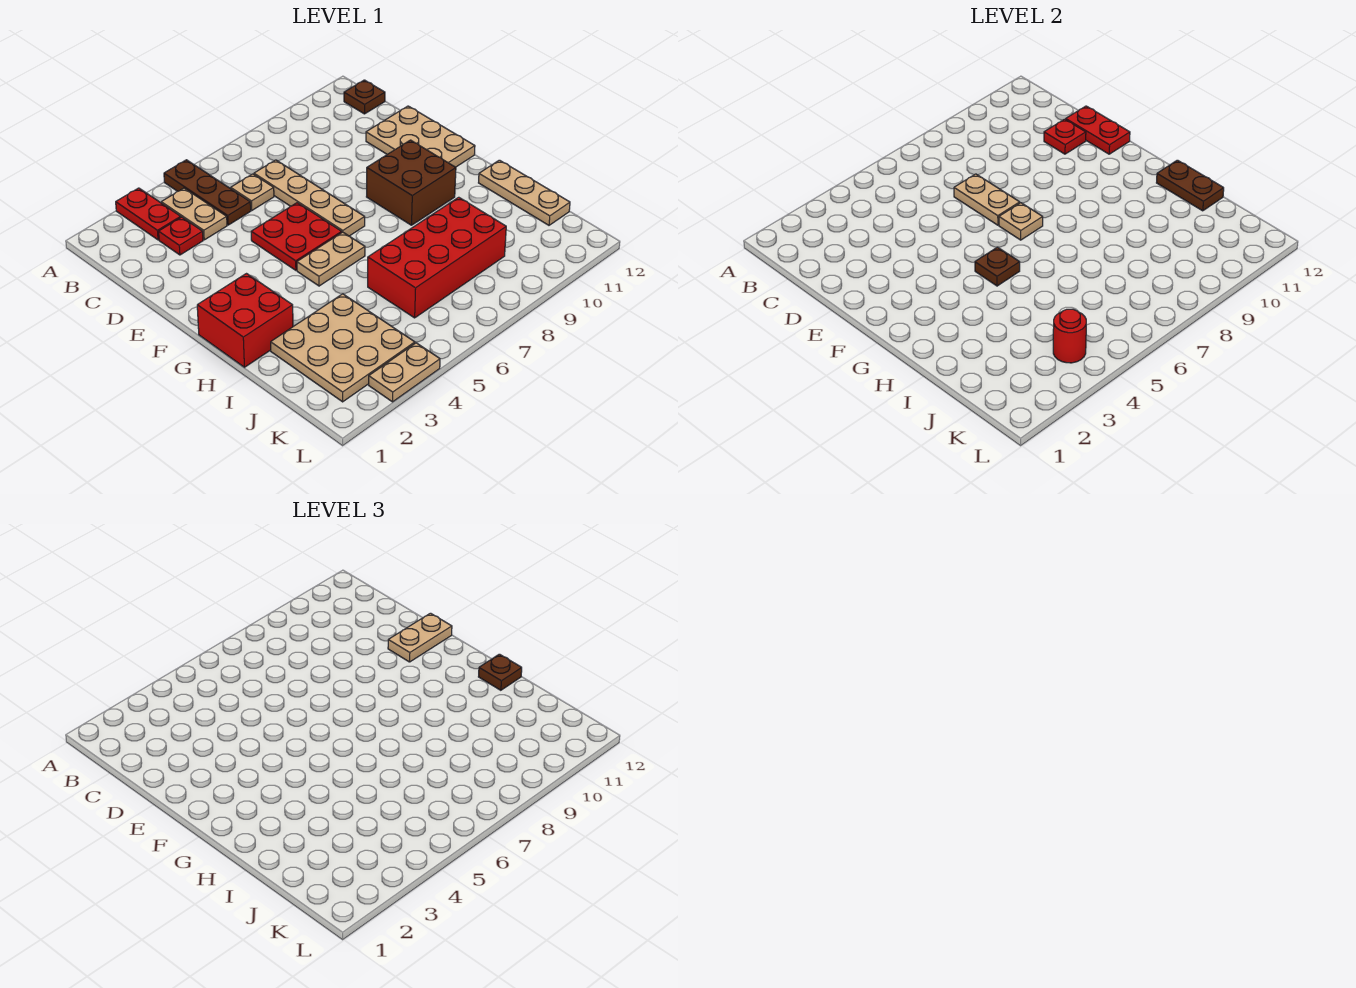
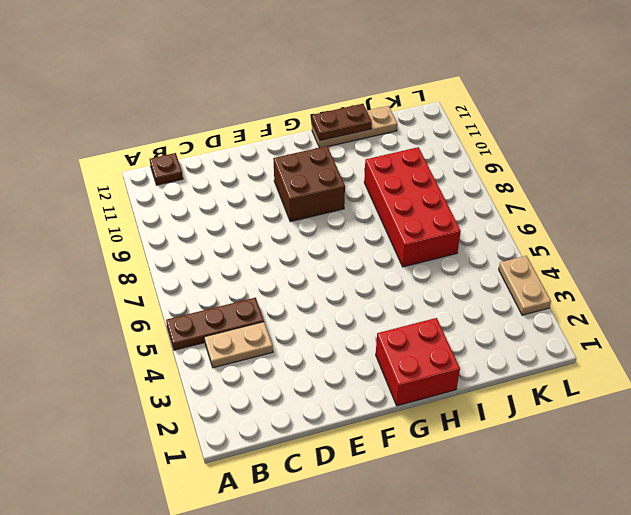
none -> red 1x2 plate [116,188,181,240]
none -> red 1x1 plate [159,217,203,255]
none -> tan 1x1 plate [231,174,274,210]

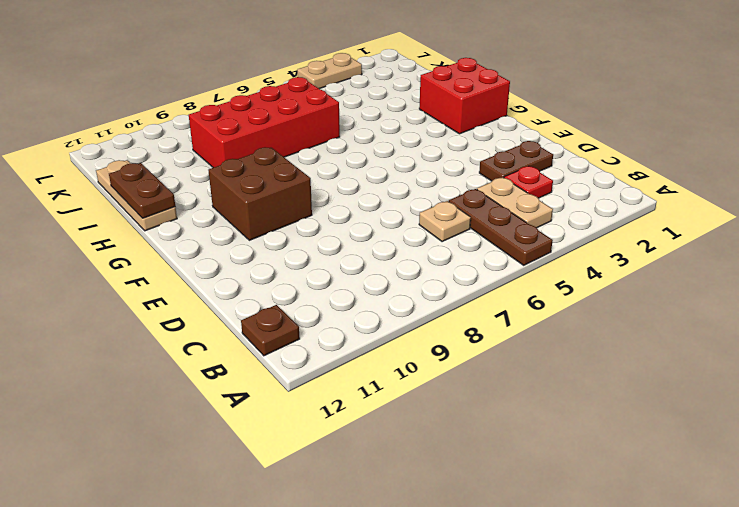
brown 1x2 plate [479,141,553,181] -> none
none -> red 1x2 plate [116,188,181,240]
none -> tan 1x4 plate [254,160,365,236]
none -> tan 2x3 plate [366,106,475,167]

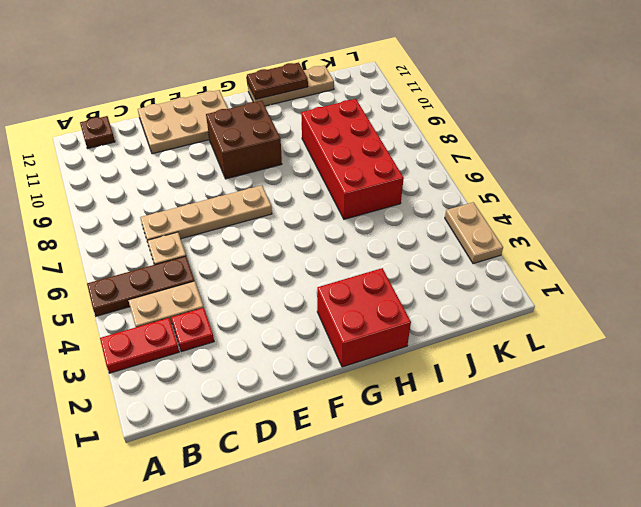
none -> red 2x2 plate [251,203,342,270]
none -> tan 1x2 plate [297,232,365,286]
none -> tan 3x3 plate [271,294,415,402]

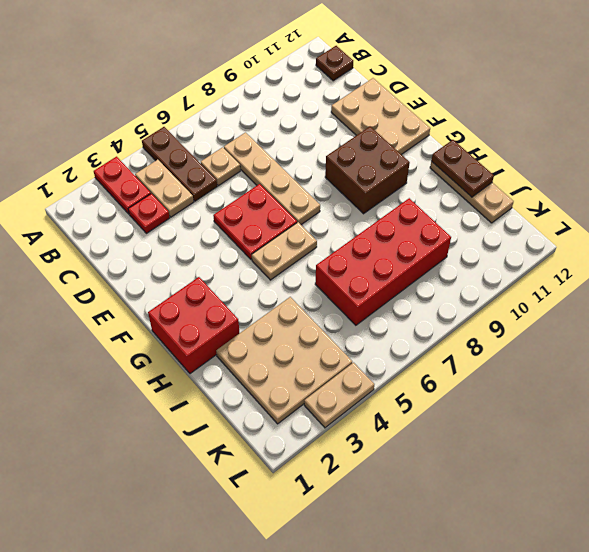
none -> tan 1x2 plate [954,174,1020,225]
none -> red 1x1 plate [1044,119,1086,154]
none -> red 1x2 plate [1066,106,1130,154]

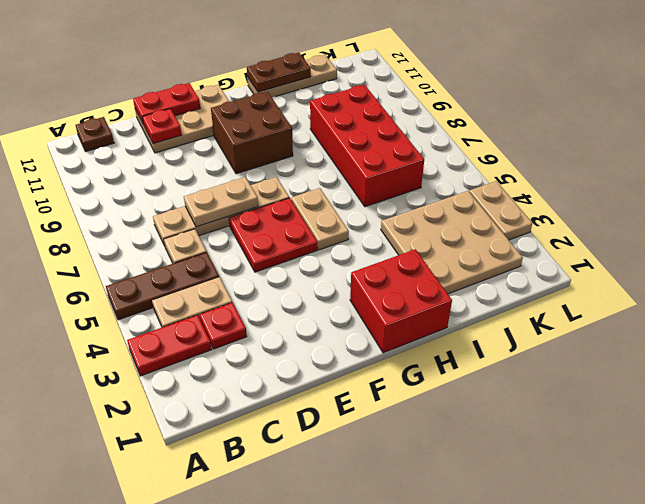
none -> tan 1x1 plate [999,203,1043,240]
none -> brown 1x1 plate [975,247,1020,286]
none -> red 1x1 round brick [1053,309,1086,363]

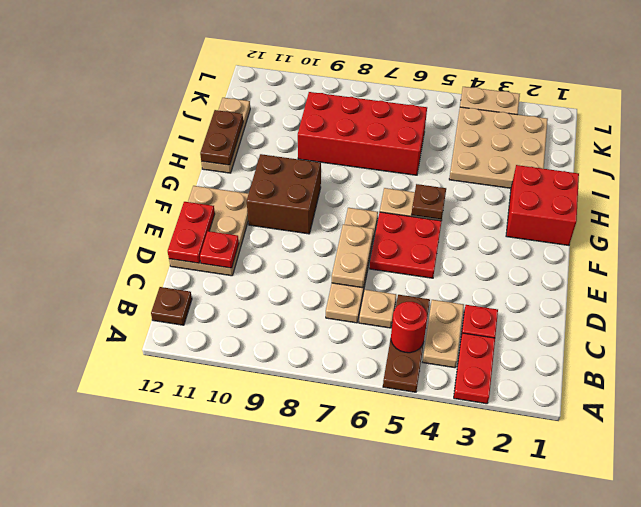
red 1x1 round brick [391,302,427,353] -> red 1x1 round brick moved to [1053,309,1086,363]
none -> tan 1x1 plate [999,203,1043,240]
none -> tan 1x2 plate [388,613,452,662]
none -> brown 1x1 plate [479,654,522,690]

